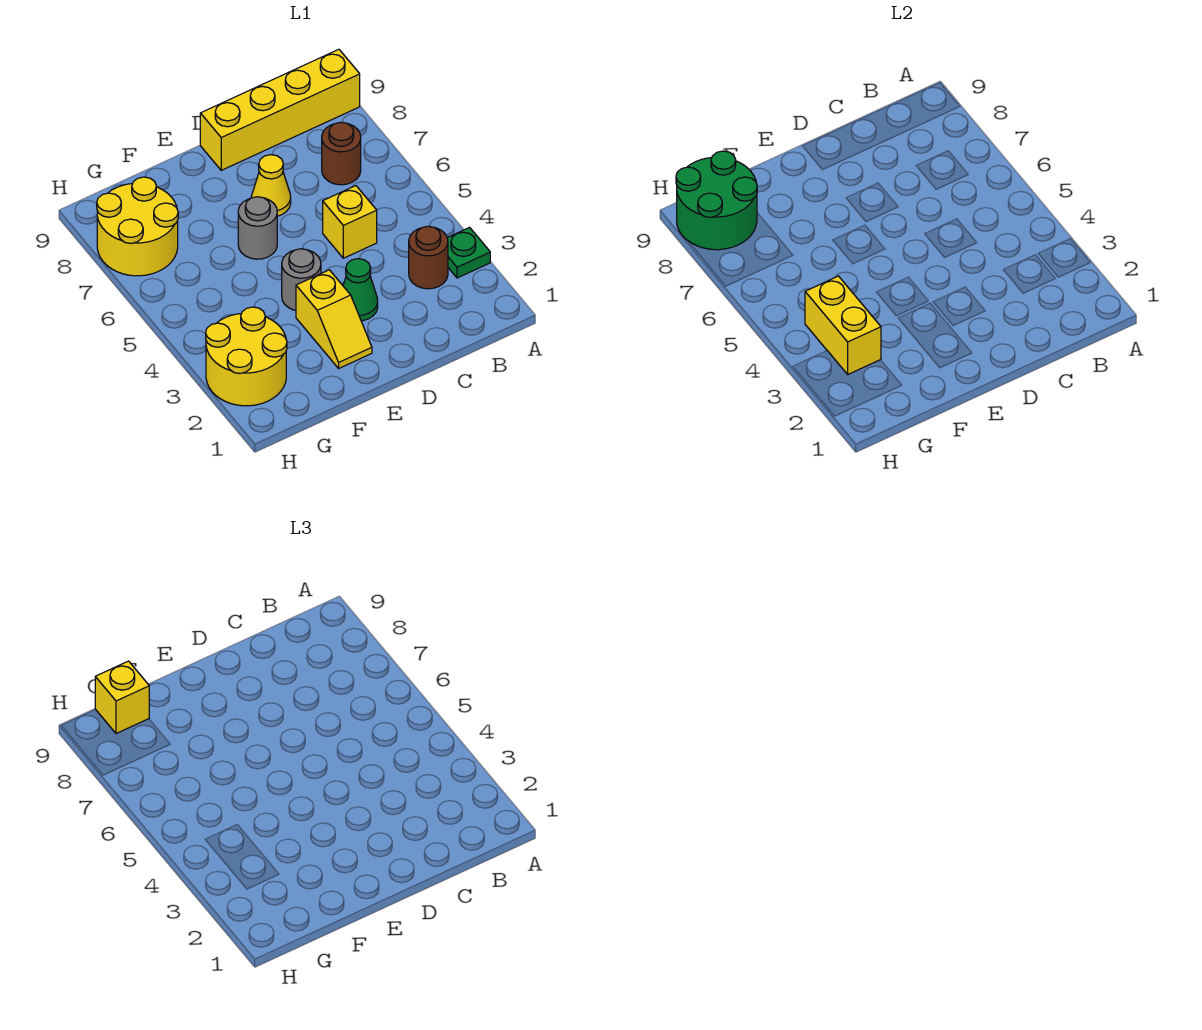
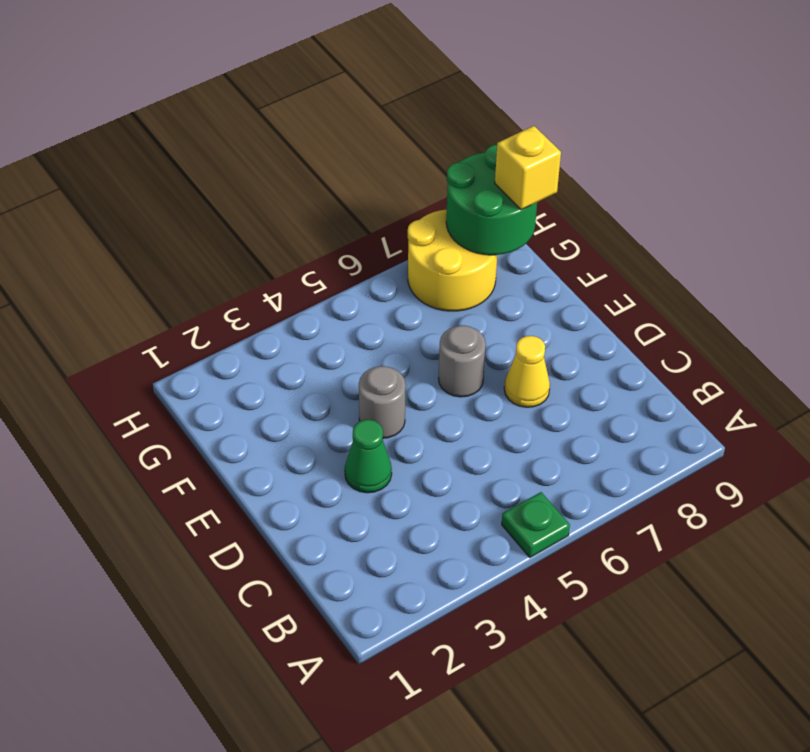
green 1x1 plate [502,492,570,557] -> green 1x1 plate moved to [447,227,490,278]
none -> yellow 1x4 brick [200,49,360,170]
none -> brown 1x1 round brick [409,226,448,289]
none -> brown 1x1 round brick [322,122,361,185]

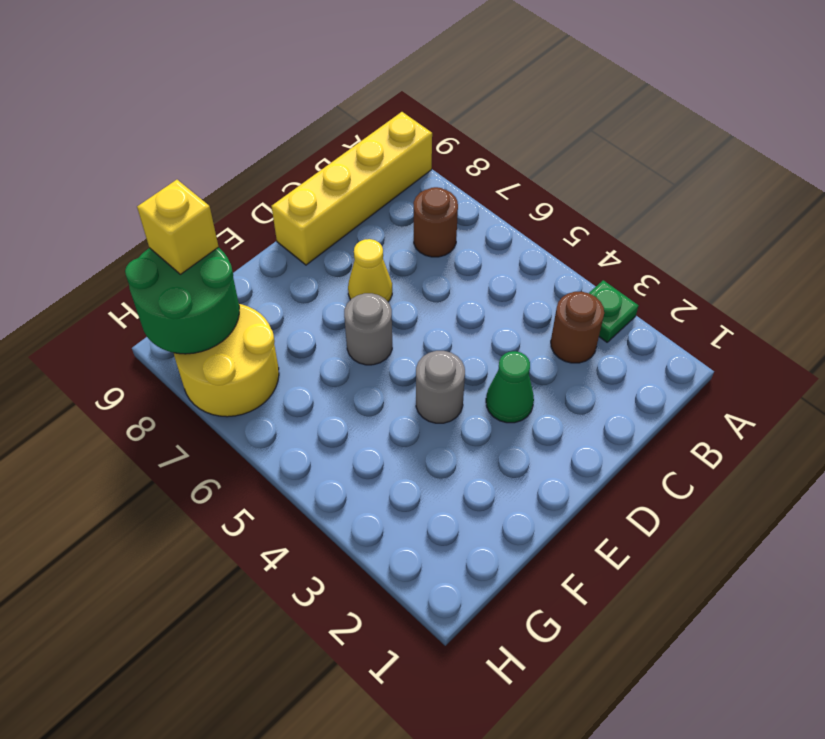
none -> yellow 1x1 brick [323,186,377,258]
none -> yellow 1x2 slope [296,270,372,368]
none -> yellow 2x2 round brick [206,307,287,406]

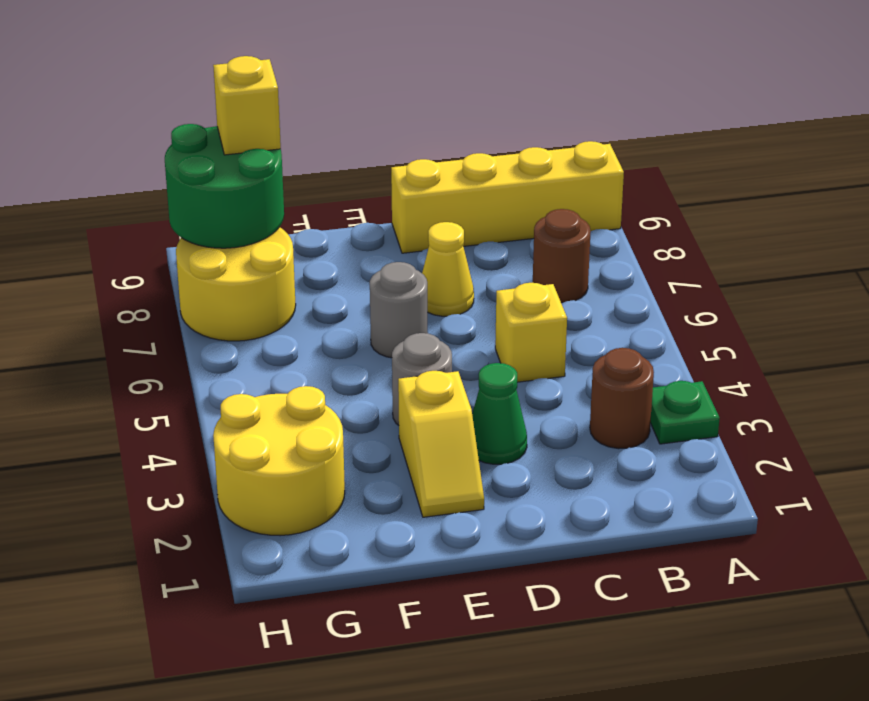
none -> yellow 1x2 brick [805,276,881,374]

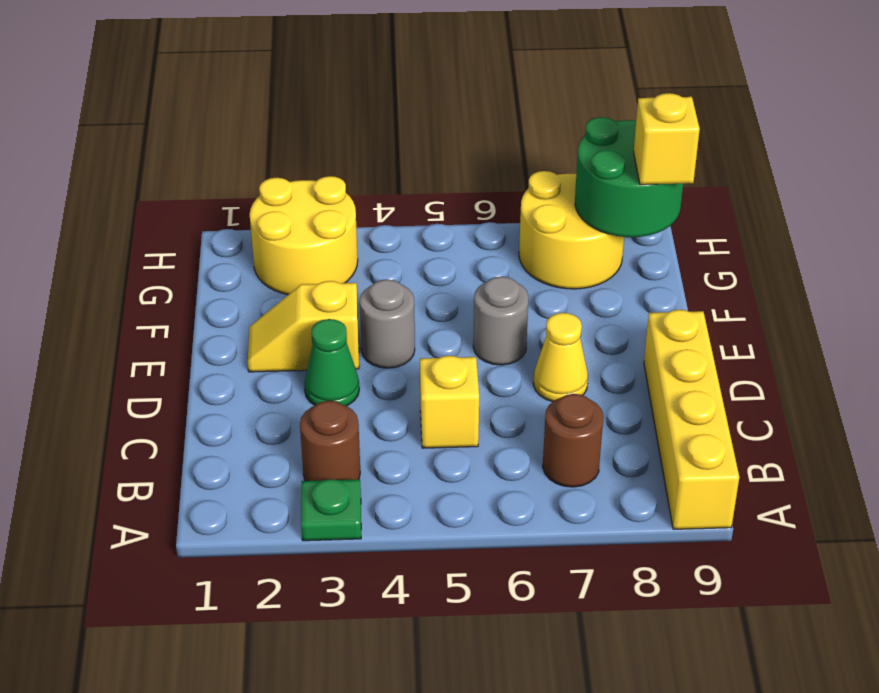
none -> yellow 1x2 brick [805,276,881,374]

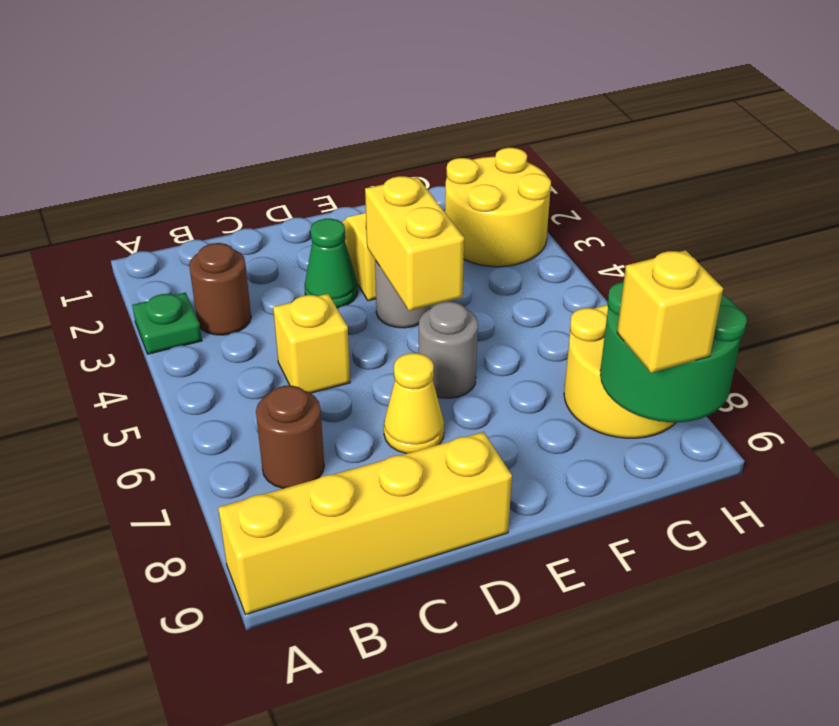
yellow 1x2 brick [365,176,464,311] -> yellow 1x2 brick moved to [805,276,881,374]

